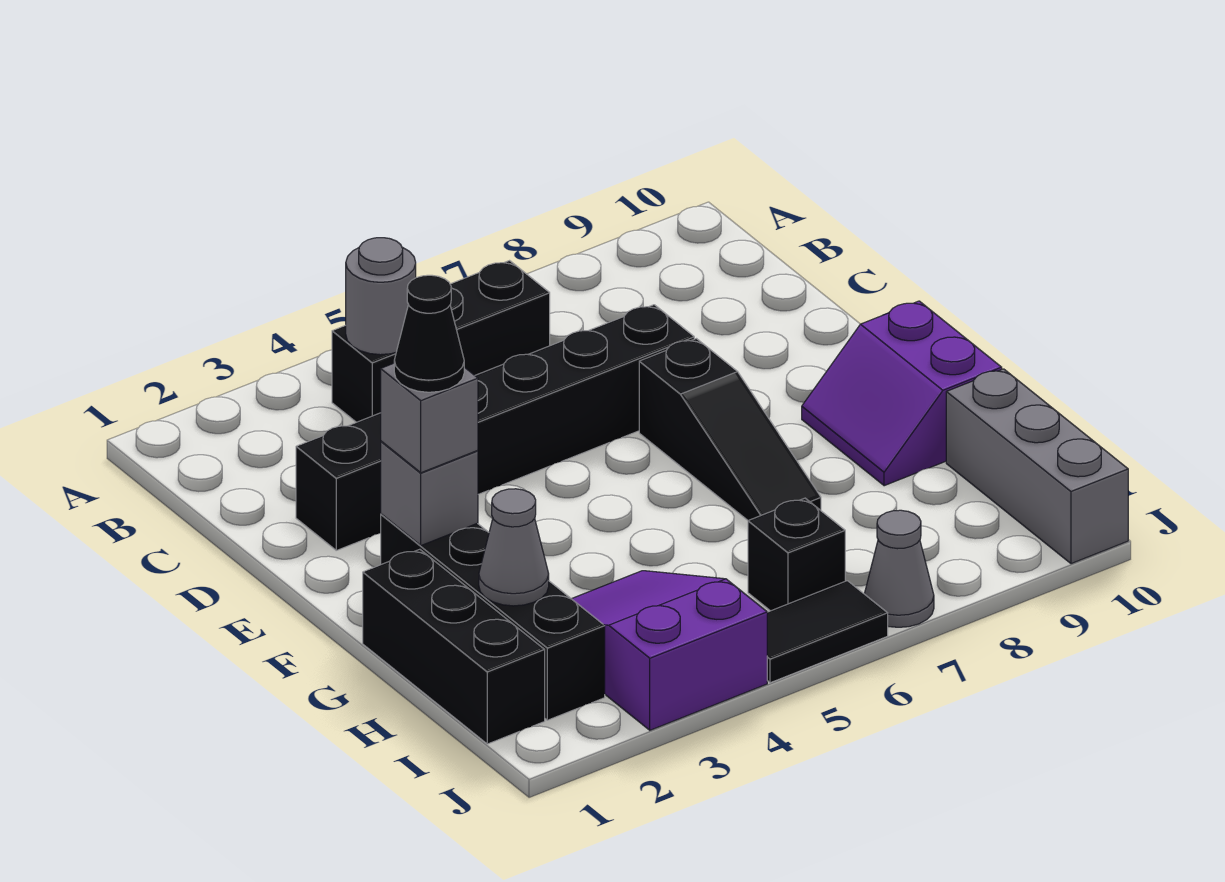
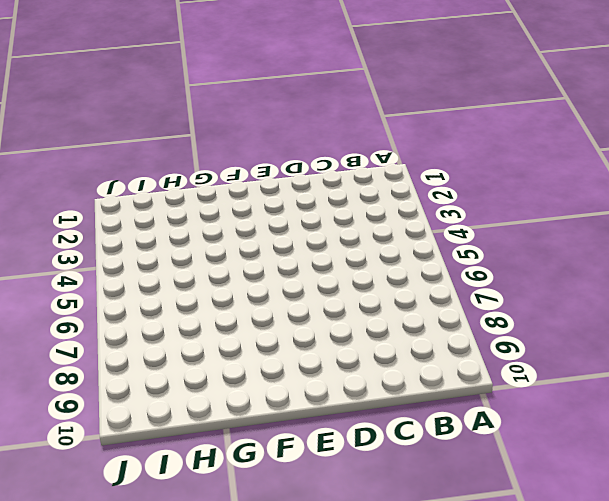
none -> black 1x3 brick [332,261,550,422]
none -> black 1x6 brick [296,305,694,550]
none -> black 1x3 slope [639,339,821,520]

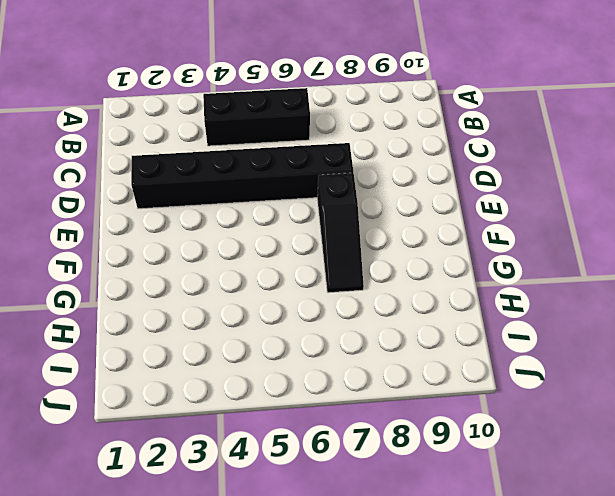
none -> black 1x4 brick [381,514,605,720]
none -> purple 2x2 slope [802,301,1002,486]
none -> black 1x3 brick [363,549,545,744]

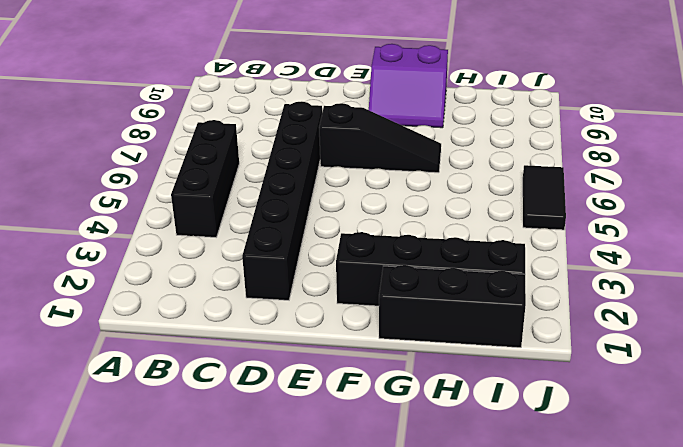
none -> purple 2x3 slope [572,571,767,730]
none -> grey 1x3 brick [946,369,1128,564]
none -> black 1x1 brick [748,498,845,611]

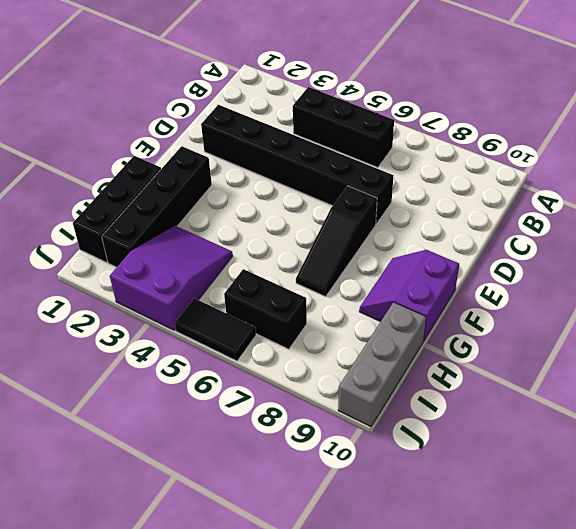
black 1x2 brick [224,269,307,349] -> black 1x1 brick [748,498,845,611]
none -> grey 1x1 cone [864,510,934,627]
none -> grey 1x1 round brick [346,238,416,355]
none -> grey 1x1 brick [381,441,478,545]

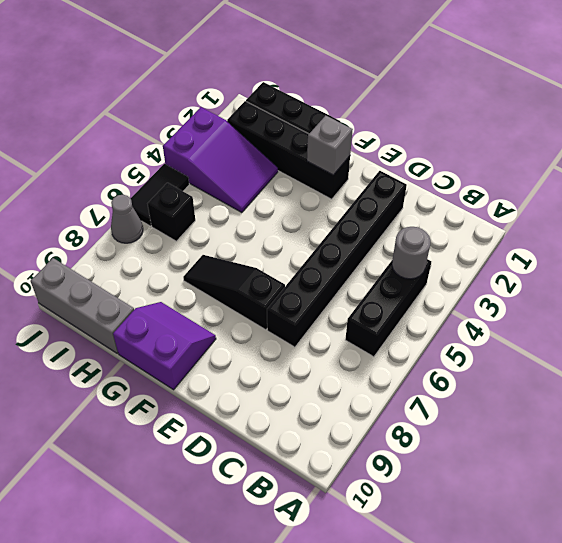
none -> grey 1x1 cone [479,489,549,606]
none -> grey 1x1 brick [381,363,478,473]
none -> black 1x1 cone [394,275,464,392]

